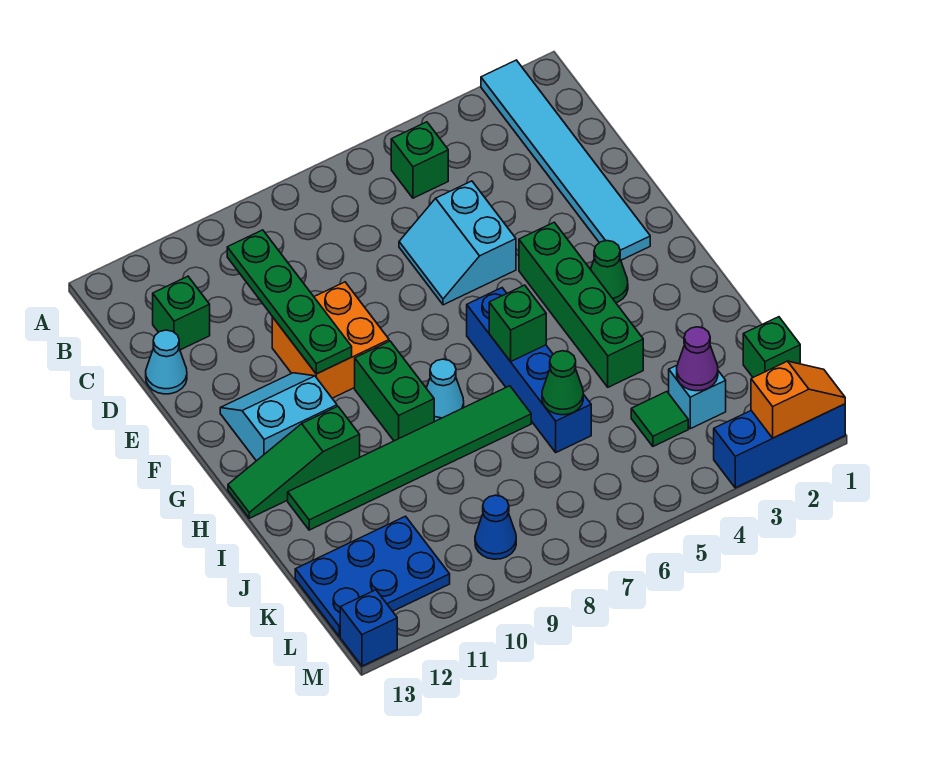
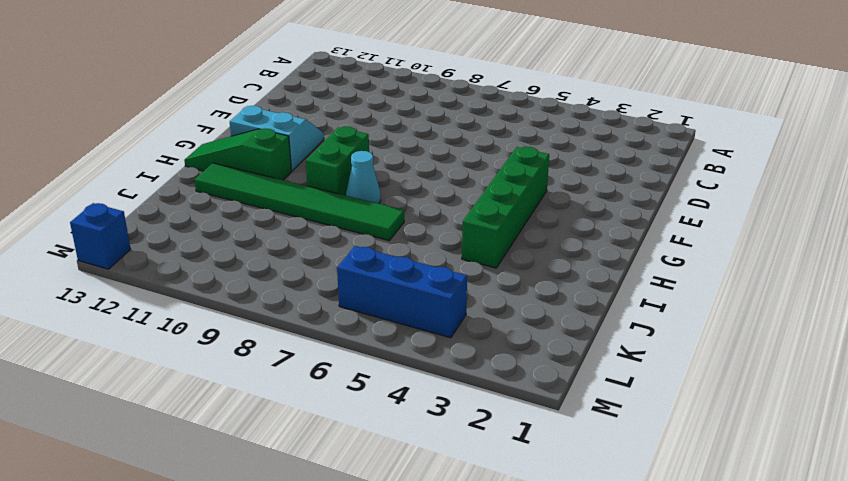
blue 1x3 brick [337,246,467,338] -> blue 1x3 brick moved to [714,404,845,488]
none -> cyan 1x6 tile [481,60,650,260]
none -> green 1x1 brick [391,122,448,198]
none -> green 1x1 brick [153,276,210,350]

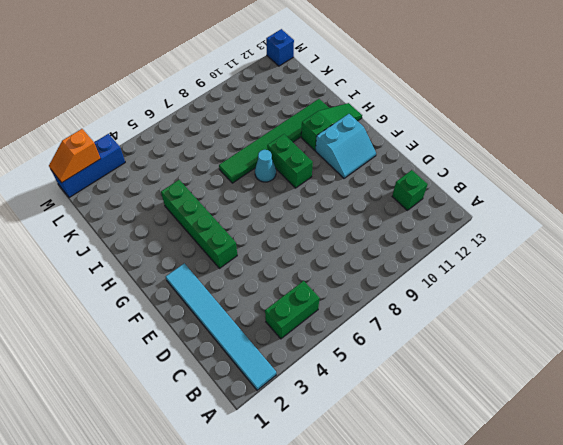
green 1x2 brick [265,281,320,339] -> green 1x1 brick [391,122,448,198]
none -> cyan 2x2 slope [399,181,516,305]
none -> cyan 1x1 cone [146,330,187,394]
none -> orange 2x2 brick [272,282,389,398]

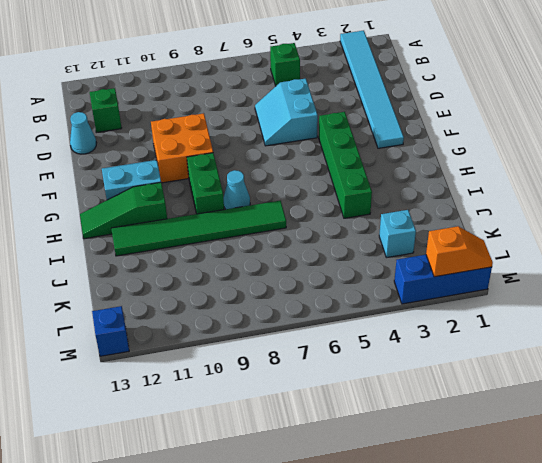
none -> green 1x1 cone [590,241,628,303]
none -> blue 1x4 brick [467,288,591,452]
none -> green 1x1 brick [743,317,800,377]

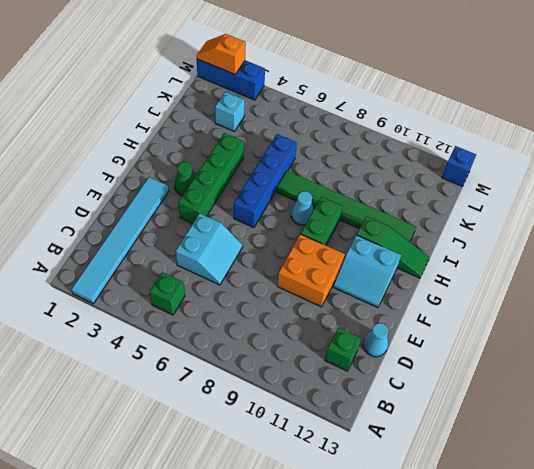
none -> green 1x1 brick [743,317,800,377]
none -> green 1x1 tile [631,392,688,446]
none -> blue 2x3 plate [295,516,450,637]

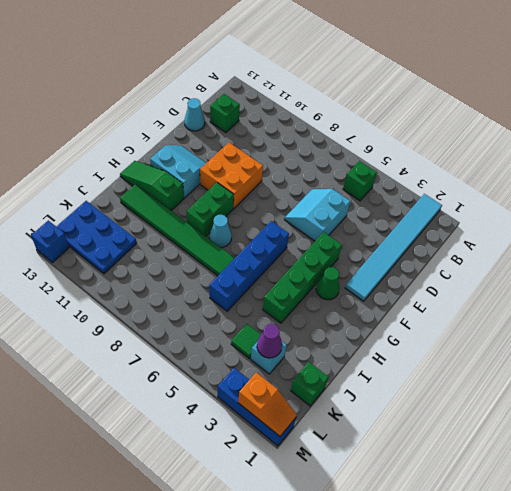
none -> blue 1x1 cone [475,495,516,559]
none -> green 1x4 plate [227,230,352,374]
none -> green 1x1 brick [489,285,546,362]

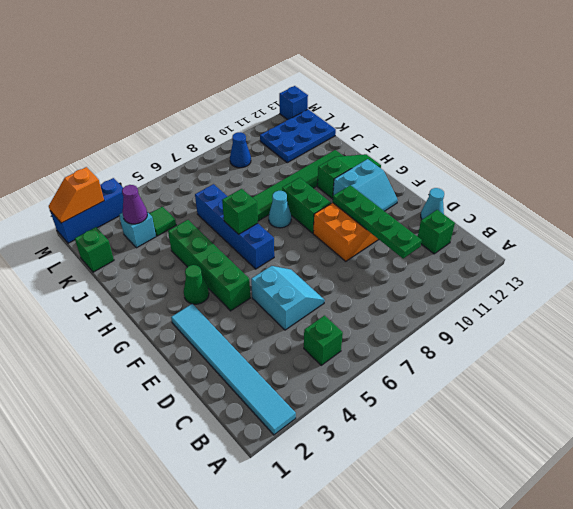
none -> green 1x1 cone [542,351,583,415]

